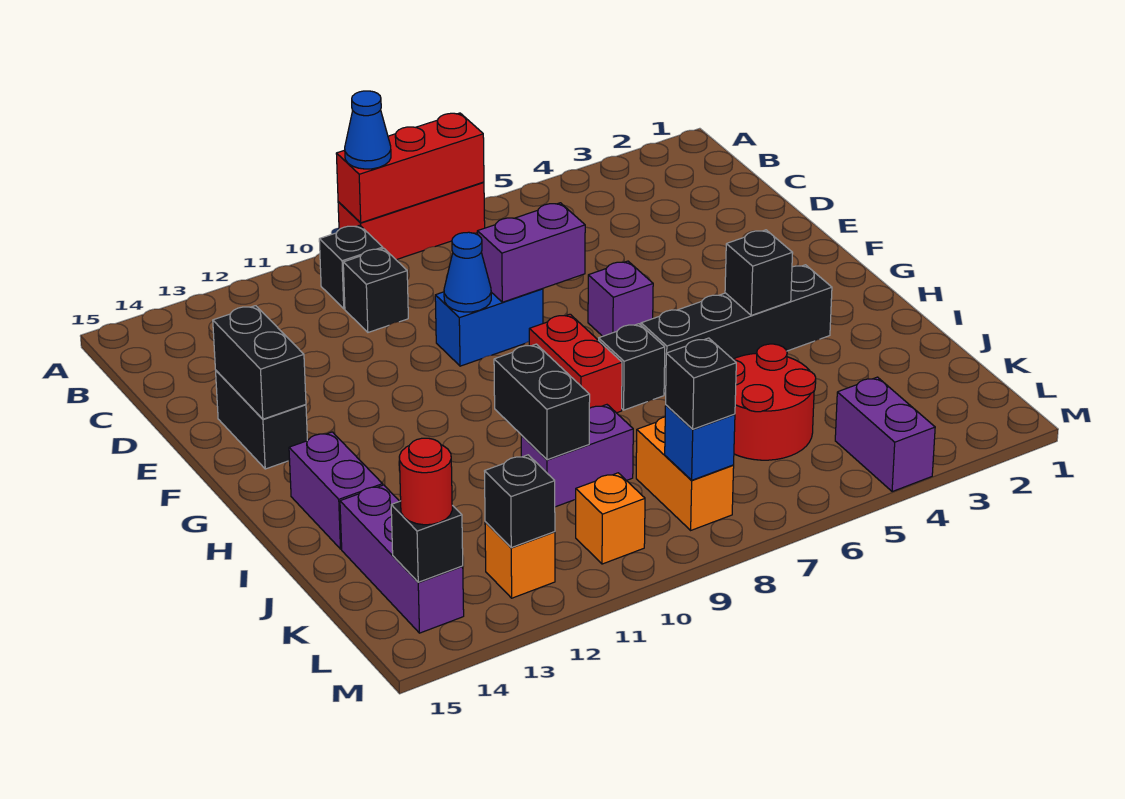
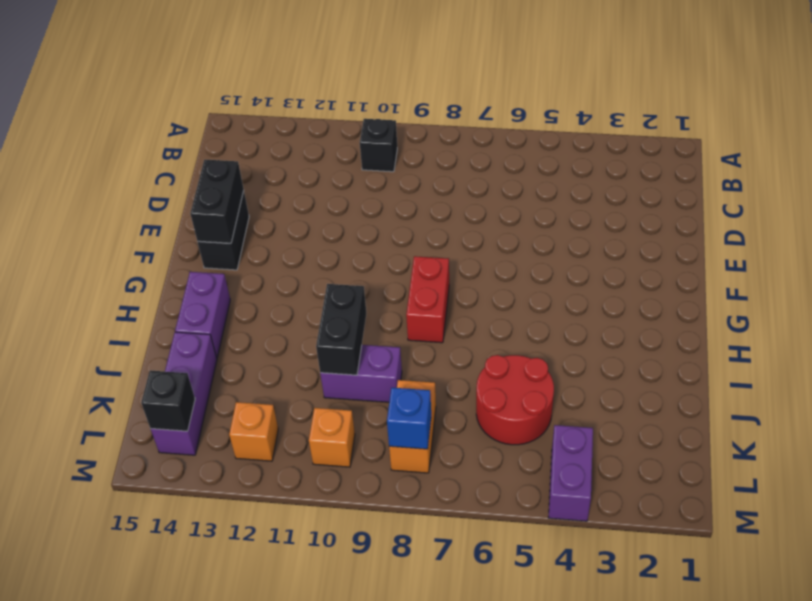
none -> red 1x3 brick [338,182,485,260]
none -> black 1x1 brick [343,248,408,332]
none -> blue 1x2 brick [435,289,543,366]

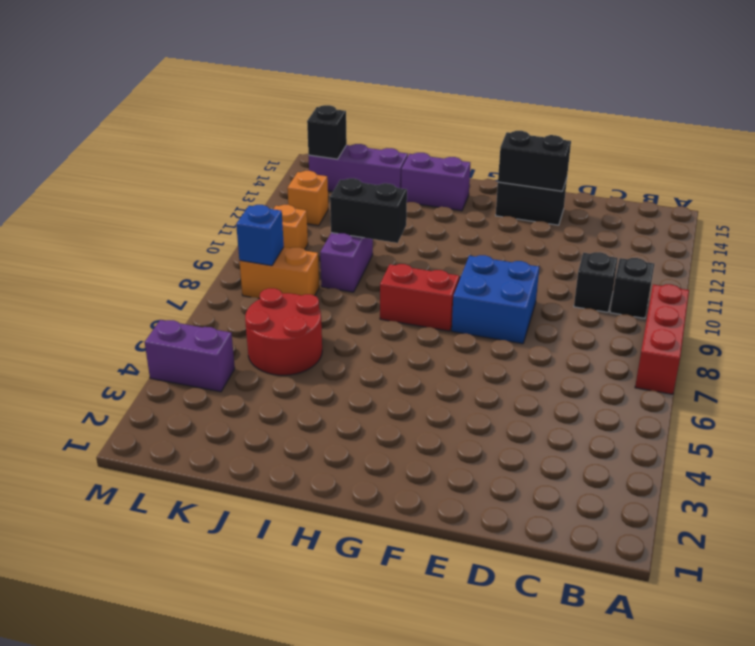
blue 2x2 brick [452,255,539,344] -> blue 1x2 brick [435,289,543,366]
none -> purple 1x1 brick [588,261,653,336]
none -> black 1x4 brick [641,265,832,394]
none -> black 1x1 brick [599,324,665,410]

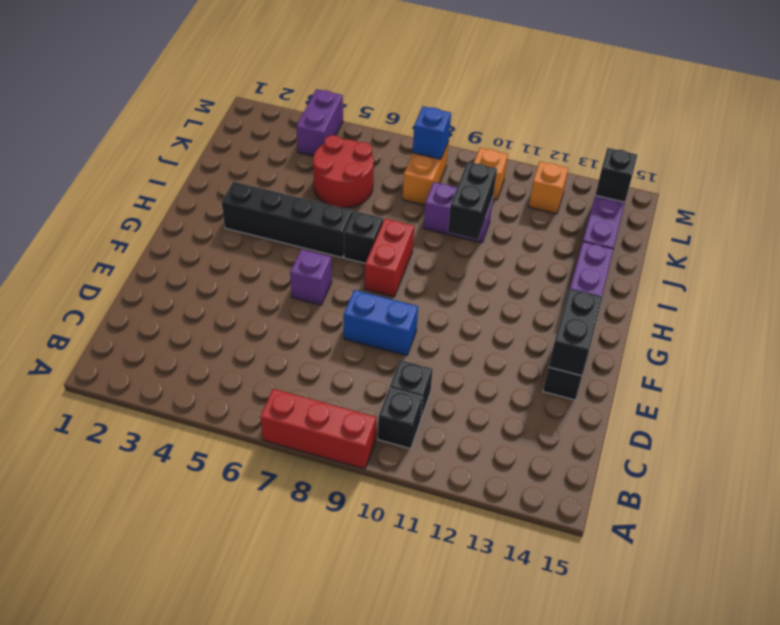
none -> red 1x3 brick [336,113,484,223]
none -> purple 1x2 brick [477,203,585,302]
none -> blue 1x1 cone [444,232,491,312]

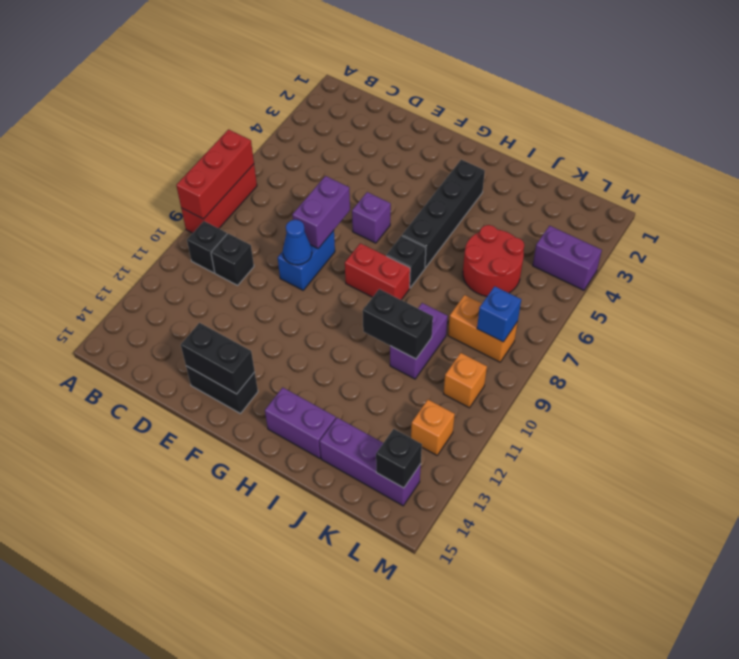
none -> black 1x1 brick [725,230,793,315]
none -> black 1x1 brick [485,455,555,548]
none -> blue 1x1 cone [345,91,391,169]

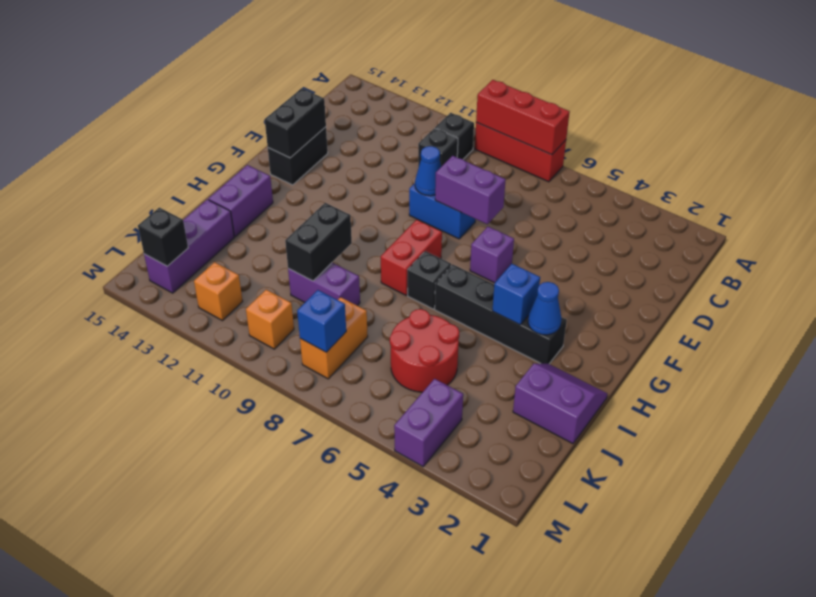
blue 1x1 cone [528,282,561,335] -> blue 1x1 cone moved to [345,91,391,169]
blue 1x1 brick [492,264,540,325] -> black 1x1 brick [725,230,793,315]
purple 2x2 slope [513,364,607,444] -> none
none -> black 1x1 brick [485,455,555,548]
none -> black 1x1 brick [666,338,736,429]
none -> red 1x1 round brick [399,438,452,525]

